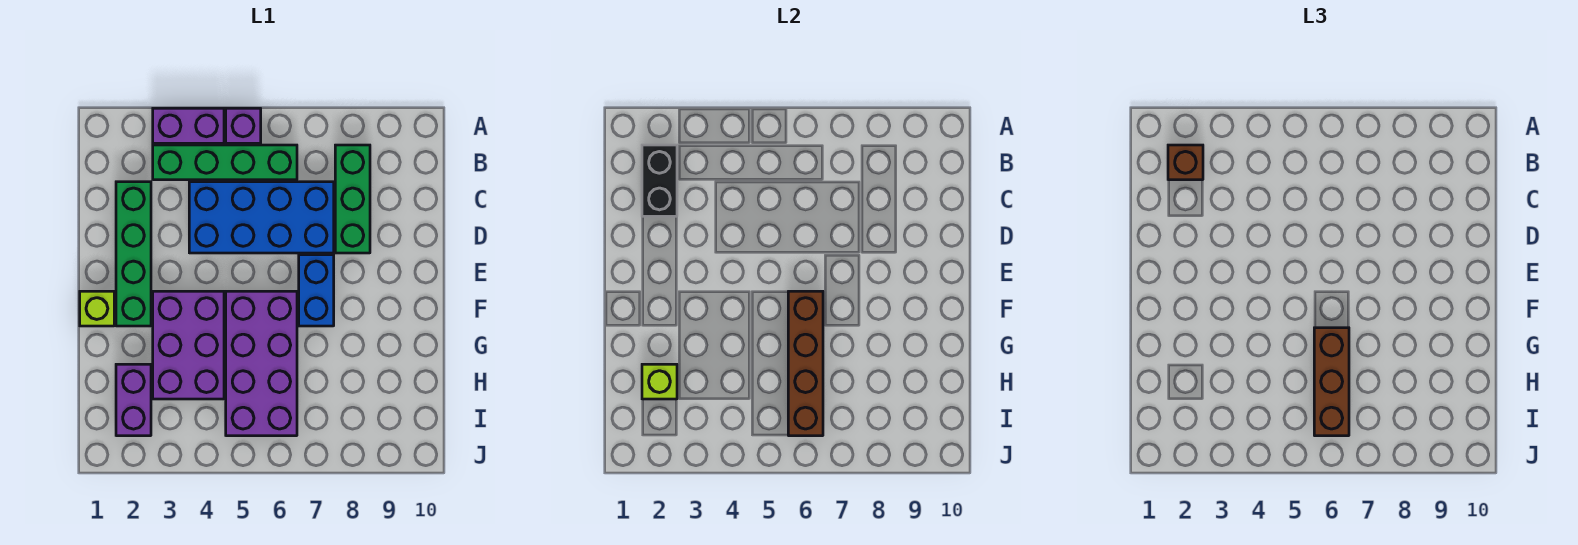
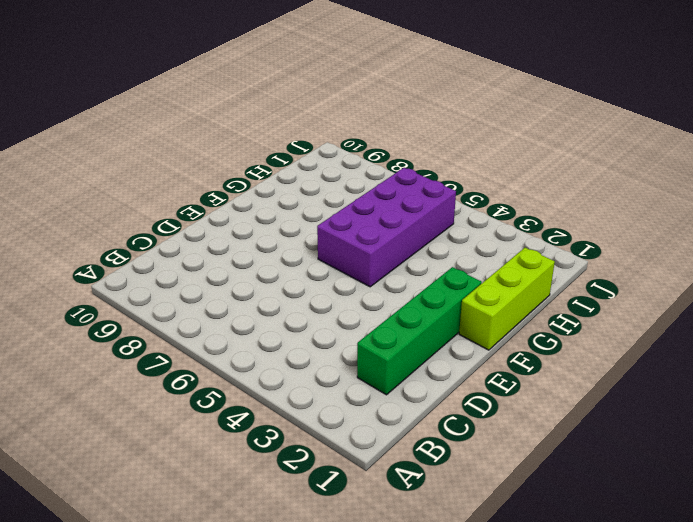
lime 1x3 brick [459,248,555,350] -> lime 1x1 brick [80,291,114,326]
none -> purple 1x2 brick [153,108,224,143]
none -> purple 1x1 brick [226,108,261,143]
none -> green 1x4 brick [153,145,297,180]

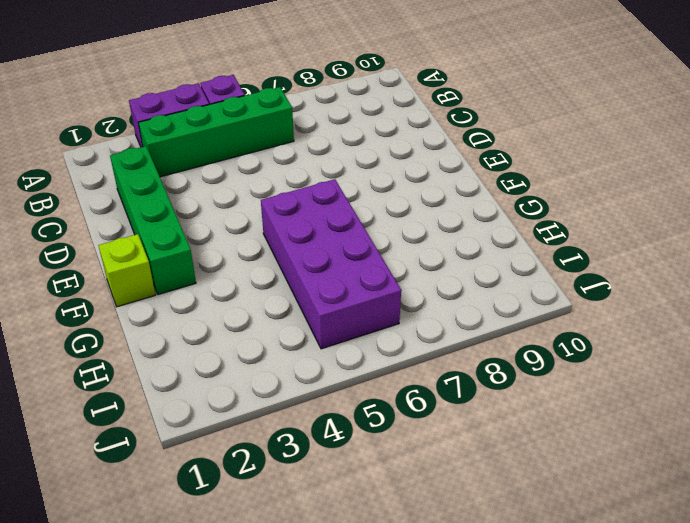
none -> green 1x3 brick [335,145,370,253]
none -> blue 2x4 brick [189,182,334,253]
none -> blue 1x2 brick [299,255,334,326]

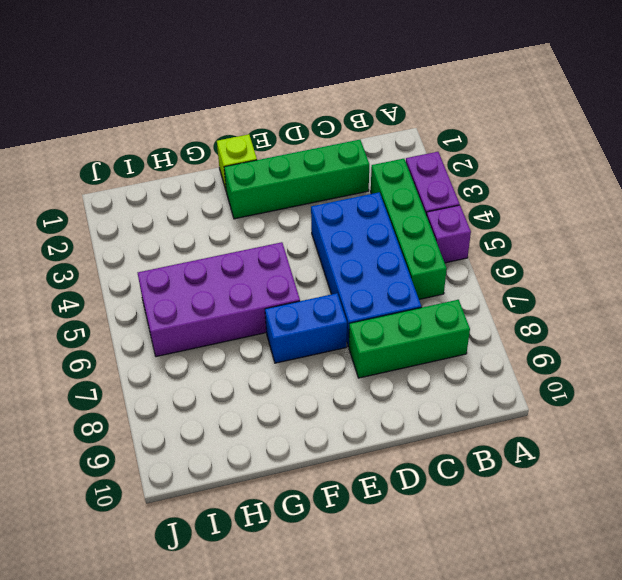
none -> purple 2x3 brick [153,291,224,399]
none -> purple 1x2 brick [116,364,151,436]
none -> black 1x2 brick [642,145,677,216]

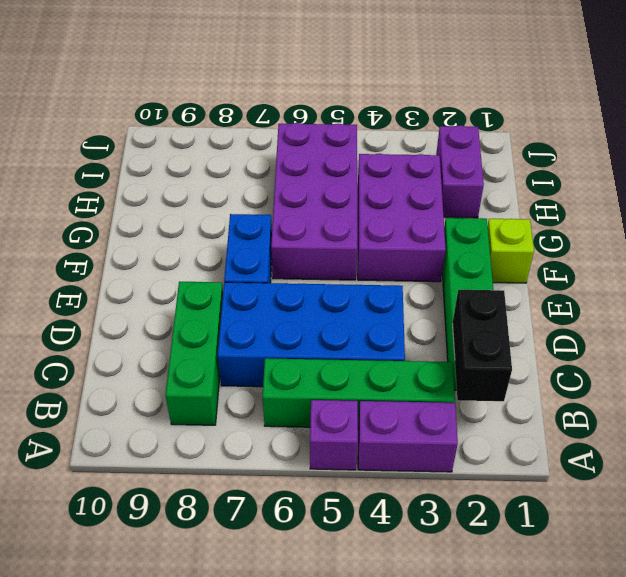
none -> brown 1x4 brick [788,291,823,436]
none -> lime 1x1 brick [642,364,677,399]
none -> brown 1x1 brick [1168,145,1203,180]

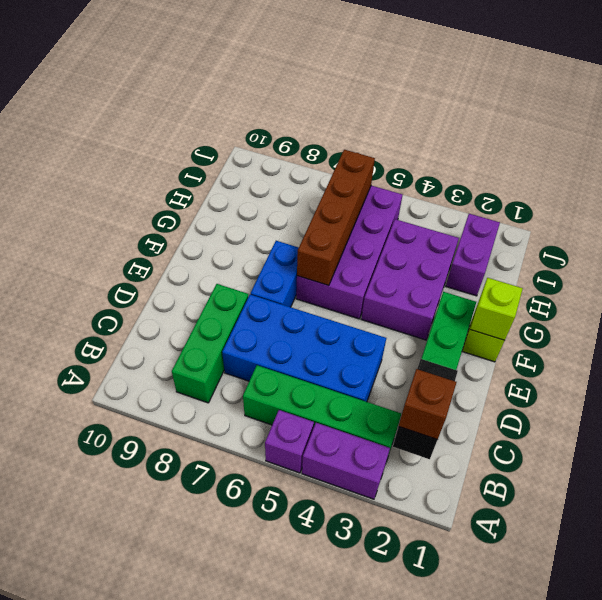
lime 1x1 brick [470,278,523,340] -> lime 1x1 brick moved to [642,364,677,399]
none -> brown 1x3 brick [1314,328,1349,436]

